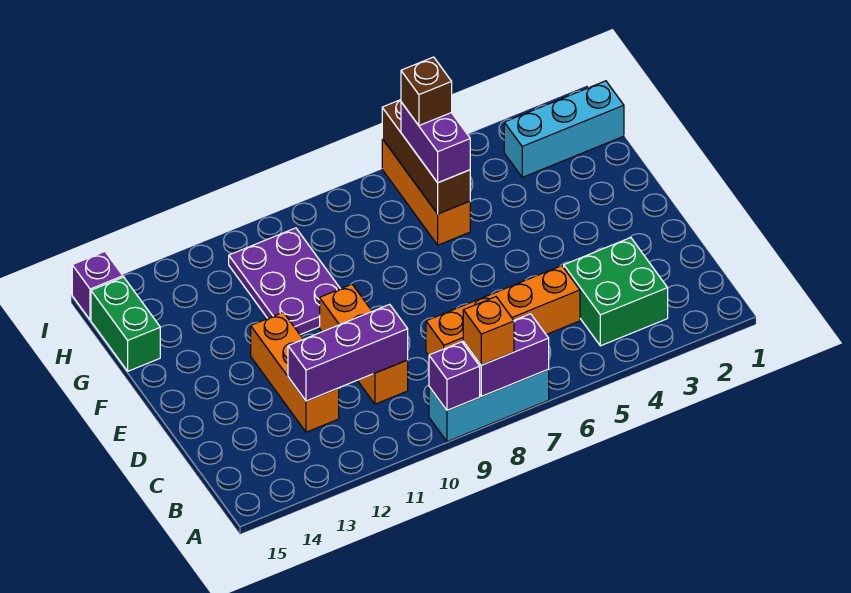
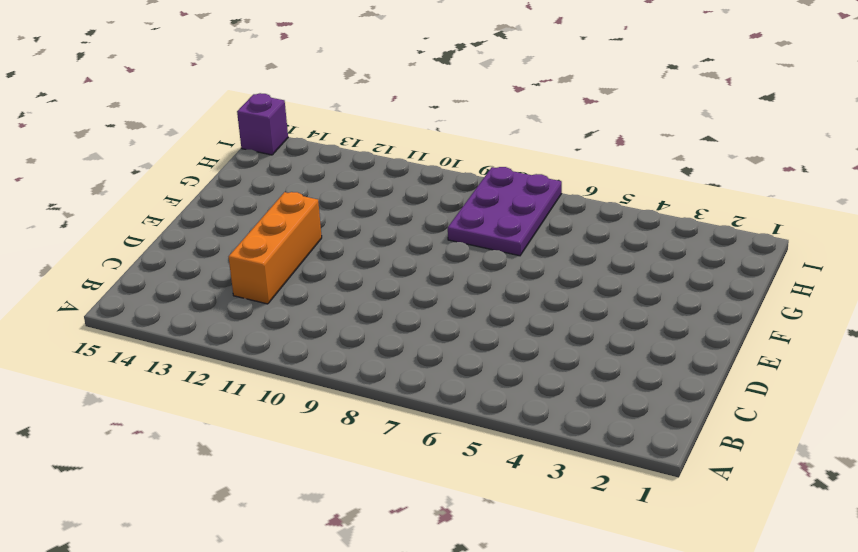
purple 2x3 plate [448,167,562,256] -> purple 2x3 plate moved to [229,228,340,335]
none -> cyan 1x3 brick [429,369,549,442]
none -> green 2x2 brick [564,238,668,346]
none -> orange 1x4 brick [426,266,580,355]

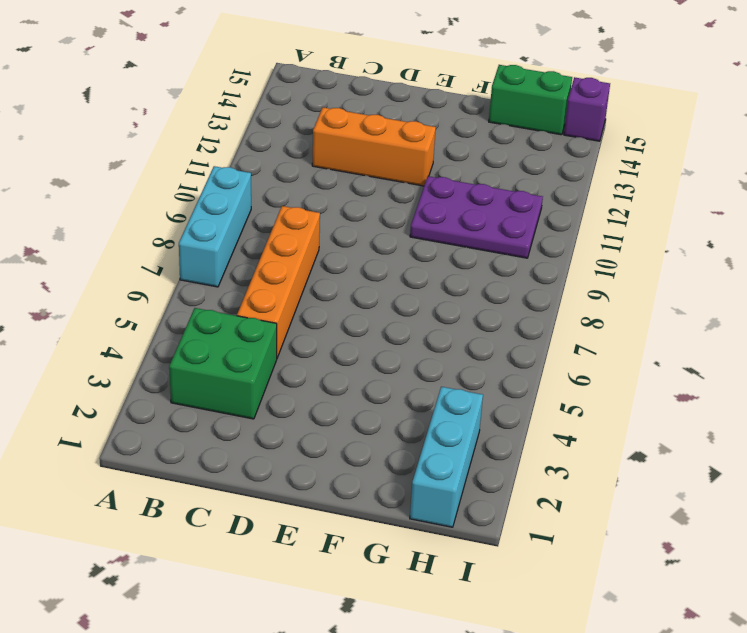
none -> orange 1x3 brick [320,284,408,404]
none -> orange 1x3 brick [382,139,470,245]
none -> purple 1x2 brick [463,314,549,396]

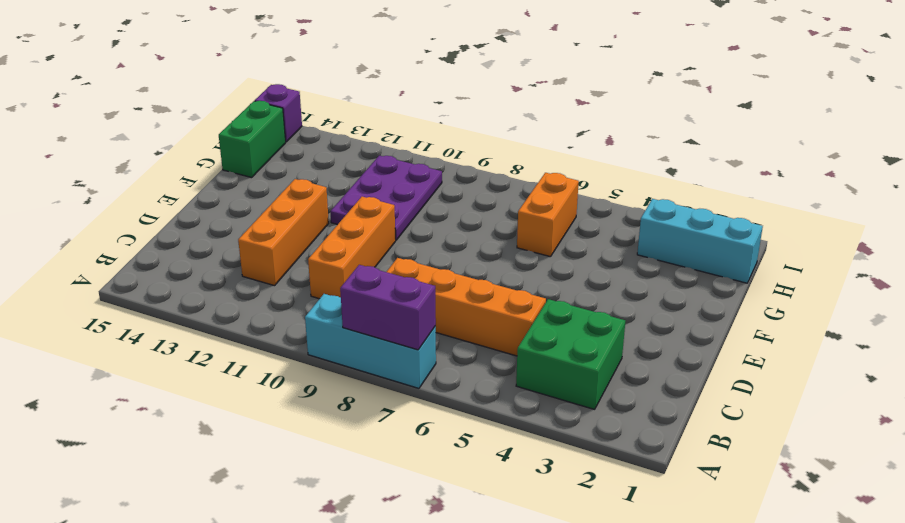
orange 1x2 brick [517,173,579,257] -> orange 1x3 brick [382,139,470,245]
none -> purple 1x1 brick [429,342,480,410]
none -> purple 1x3 brick [288,304,408,401]
none -> brown 1x3 brick [382,100,470,214]

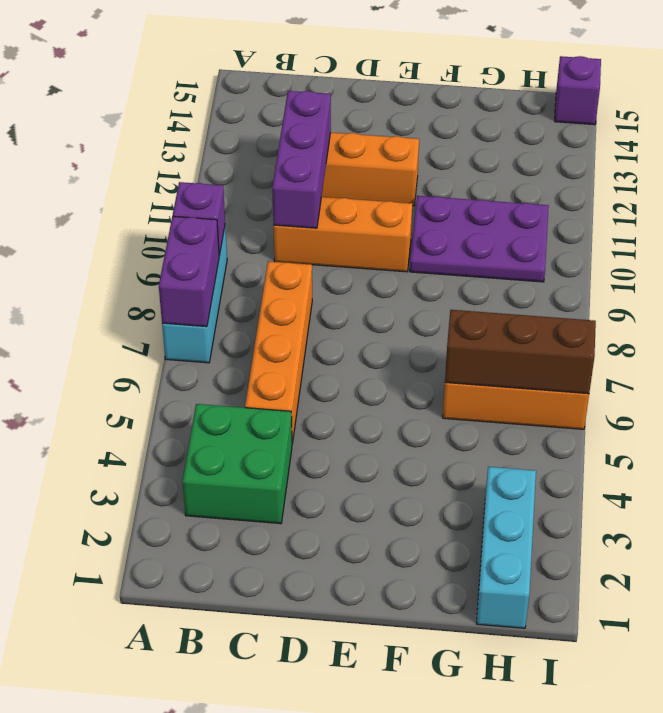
none -> green 1x2 brick [91,277,160,371]
none -> orange 1x1 brick [463,297,514,365]
none -> purple 1x2 brick [401,102,470,183]

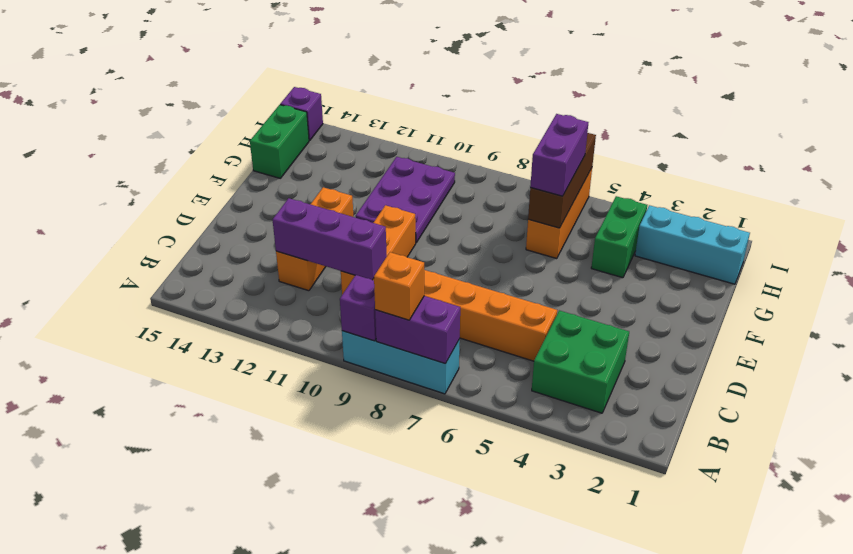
green 1x2 brick [591,196,647,278] -> none
none -> brown 1x1 brick [401,57,452,126]

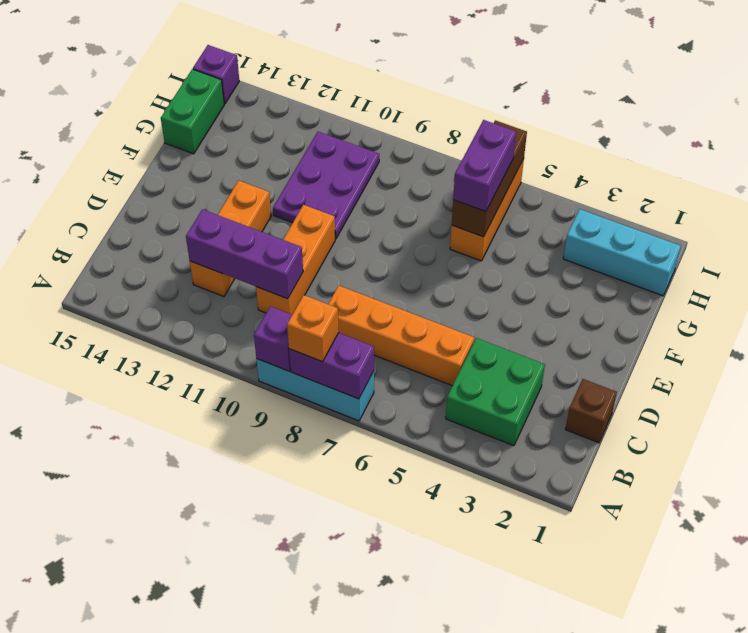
brown 1x1 brick [565,379,617,443] -> brown 1x1 brick moved to [401,57,452,126]

